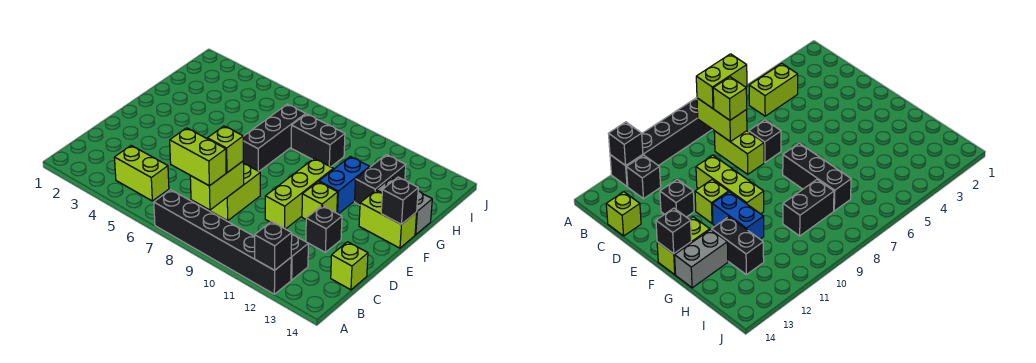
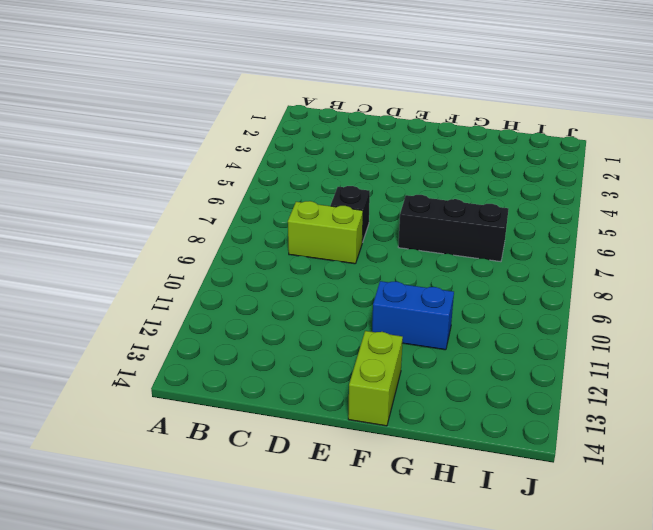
none -> black 1x6 brick [154,190,291,294]
none -> lime 1x2 brick [114,145,169,201]
none -> black 1x1 brick [291,234,308,280]

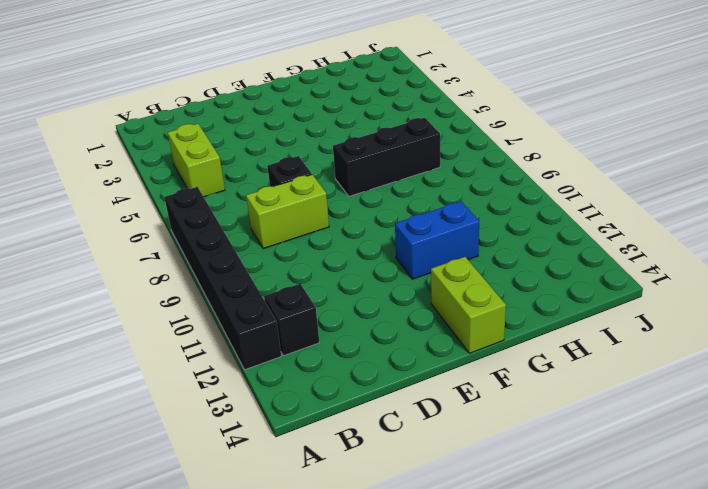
none -> lime 1x1 brick [331,242,368,290]
none -> lime 1x3 brick [265,158,333,229]
none -> black 1x1 brick [306,206,342,252]

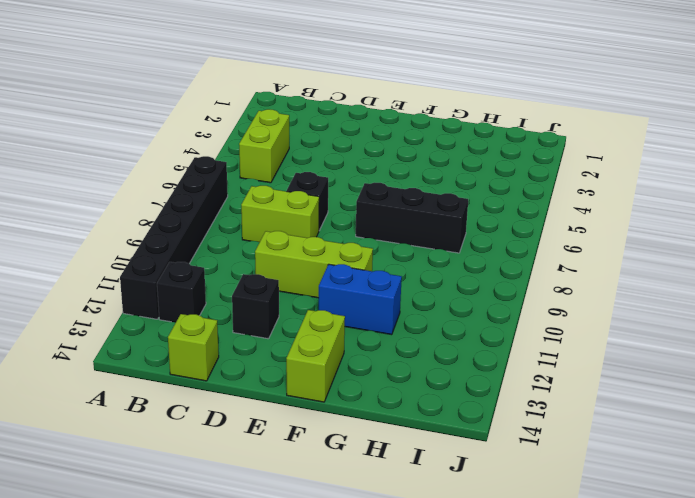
none -> lime 1x1 brick [302,182,338,219]
none -> black 1x2 brick [355,155,406,205]
none -> grey 1x2 brick [376,178,432,235]

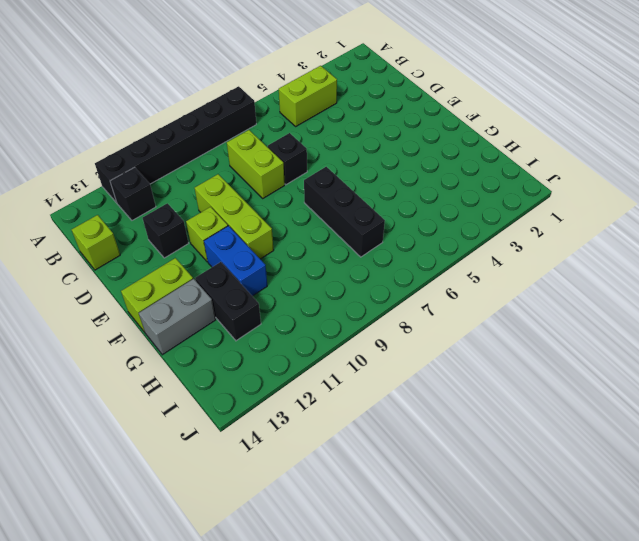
none -> black 1x2 brick [291,114,345,167]
none -> black 1x1 brick [255,222,292,270]
none -> lime 1x2 brick [190,161,244,210]

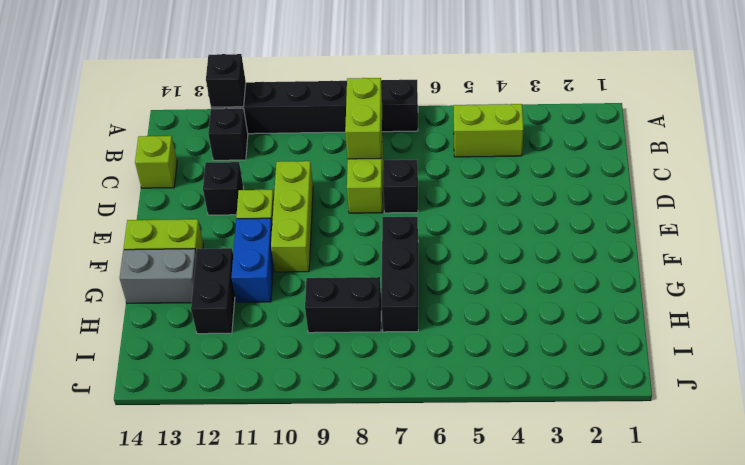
none -> black 1x1 brick [381,177,418,224]
none -> lime 1x2 brick [170,128,226,186]
none -> lime 1x1 brick [207,126,243,172]

